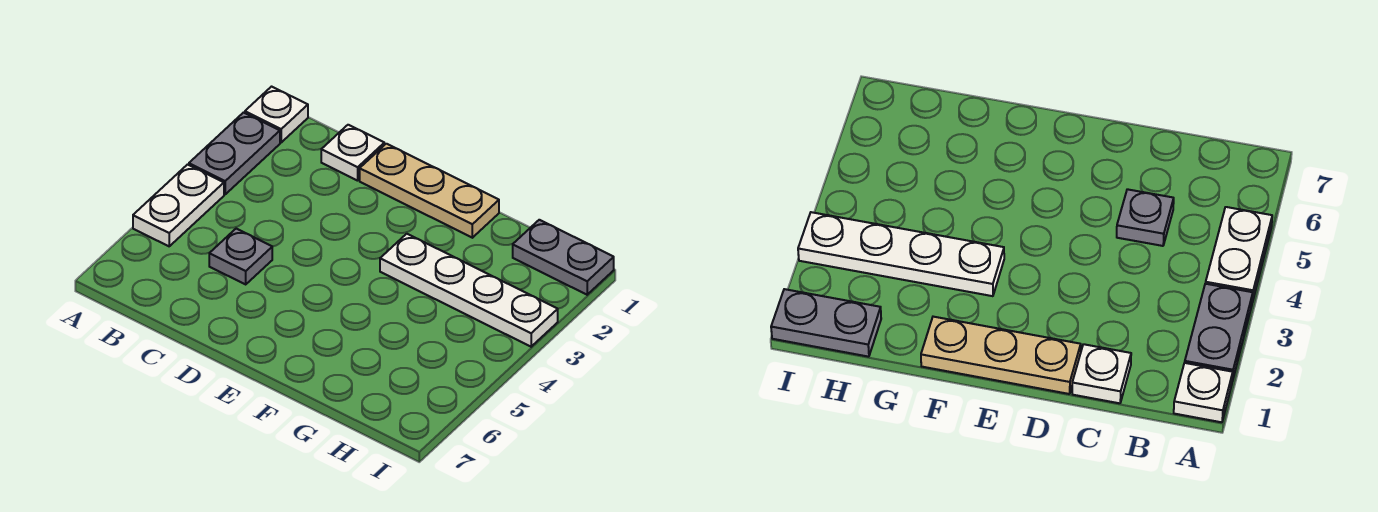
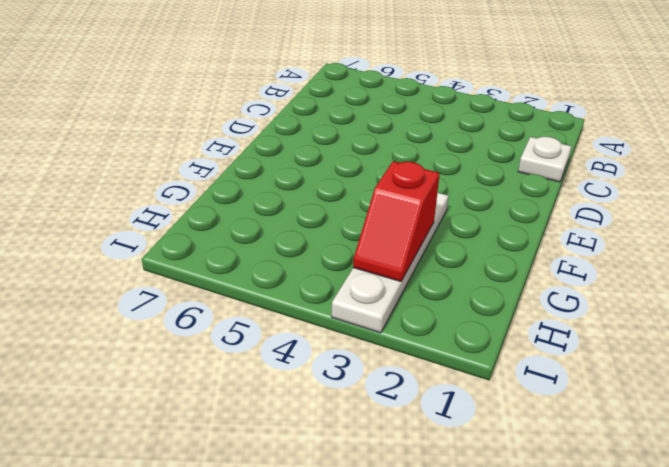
red 1x2 slope [353,161,440,281] -> none
none -> white 1x1 plate [245,87,308,142]
none -> grey 1x2 plate [189,113,280,194]

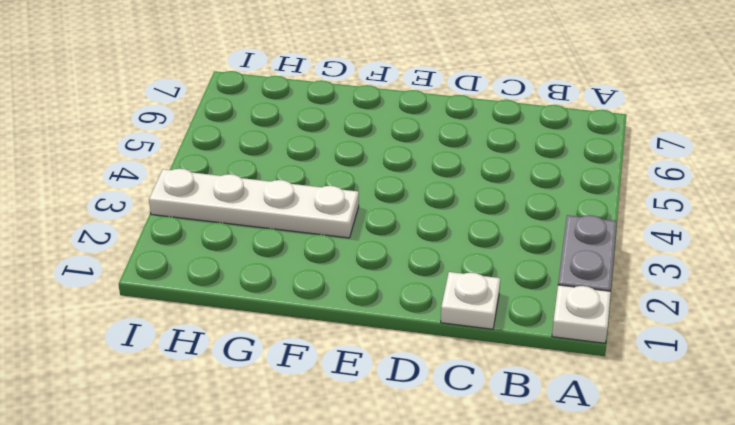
none -> white 1x2 plate [133,165,224,246]
none -> grey 1x1 plate [209,229,272,284]

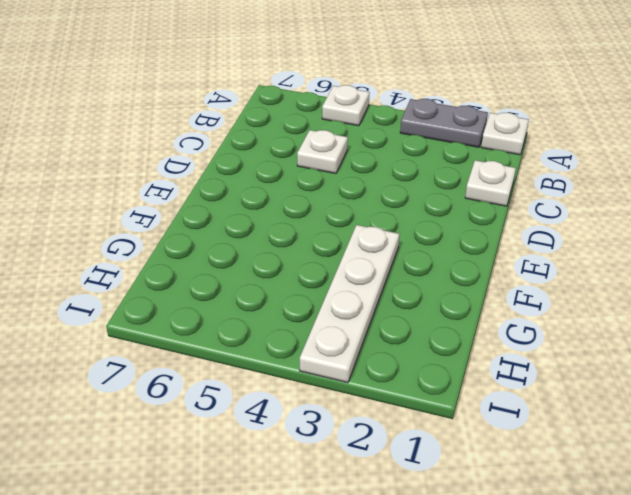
white 1x1 plate [322,85,370,126] -> white 1x2 plate [133,165,224,246]
white 1x1 plate [297,130,348,173] -> grey 1x1 plate [209,229,272,284]
none -> tan 1x3 plate [360,144,499,238]
none -> grey 1x2 plate [513,220,614,295]

